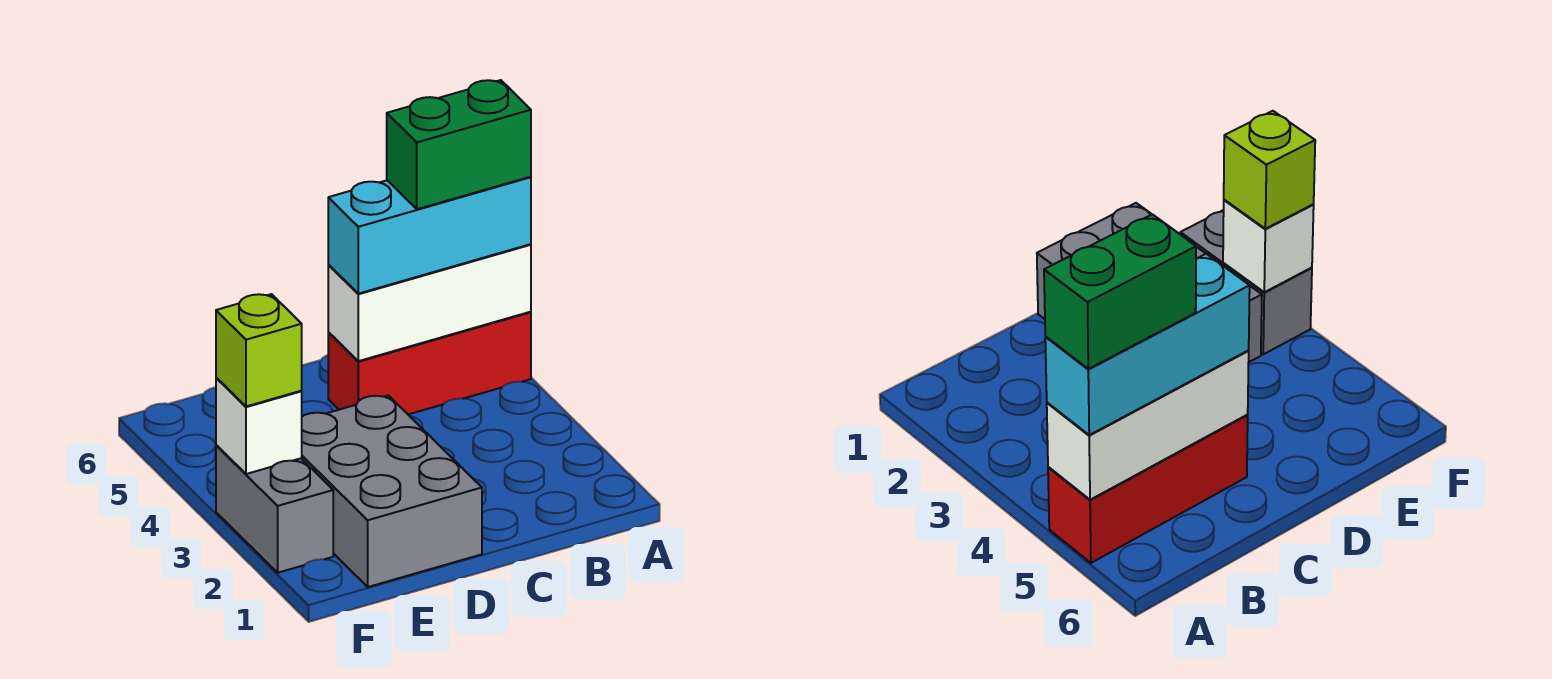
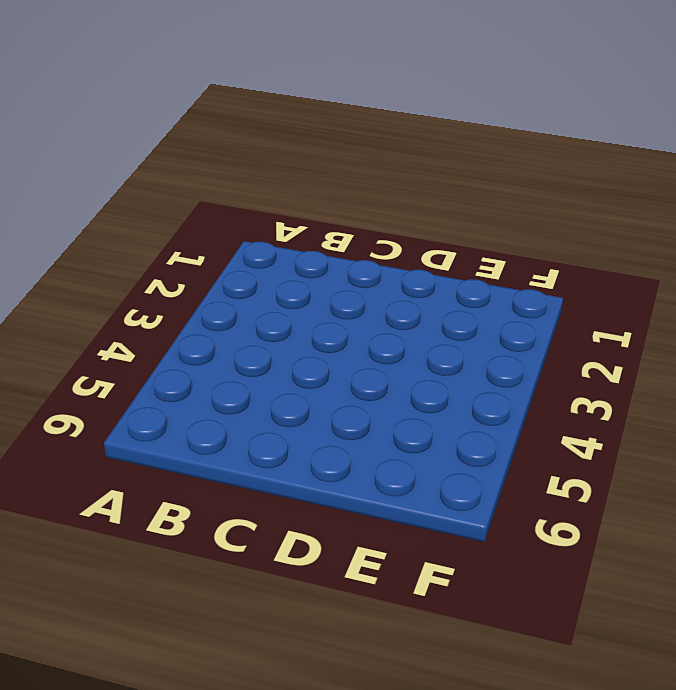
none -> red 1x3 brick [328,312,531,414]
none -> grey 2x3 brick [301,396,482,587]

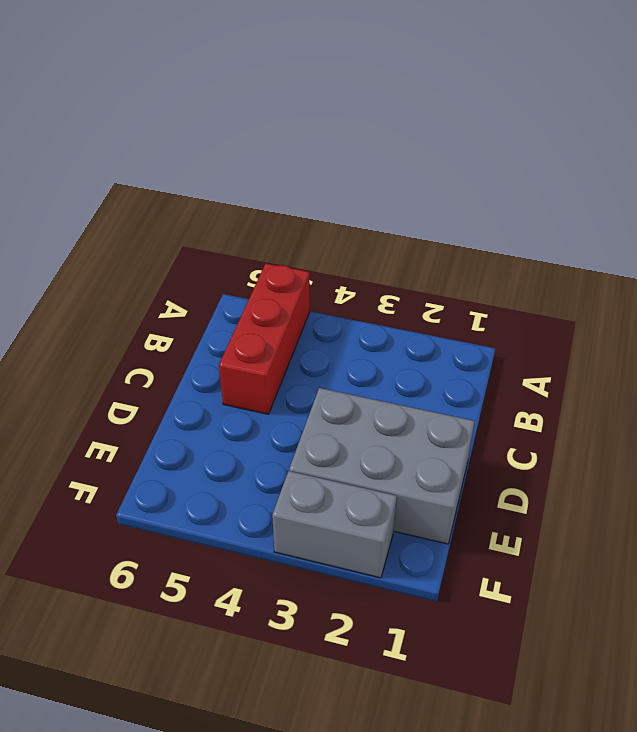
none -> white 1x3 brick [328,244,531,361]
none -> white 1x1 brick [216,378,302,474]

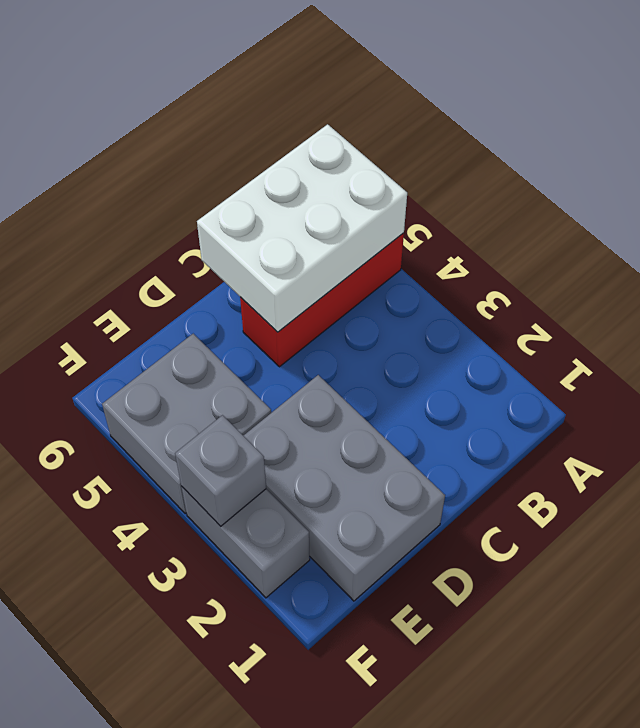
white 2x3 brick [197,124,407,332] -> white 1x3 brick [328,244,531,361]
grey 2x2 brick [102,334,271,514] -> none
grey 1x1 brick [175,415,266,526] -> white 1x1 brick [216,378,302,474]
none -> cyan 1x3 brick [328,177,531,294]
none -> lime 1x1 brick [216,294,302,406]

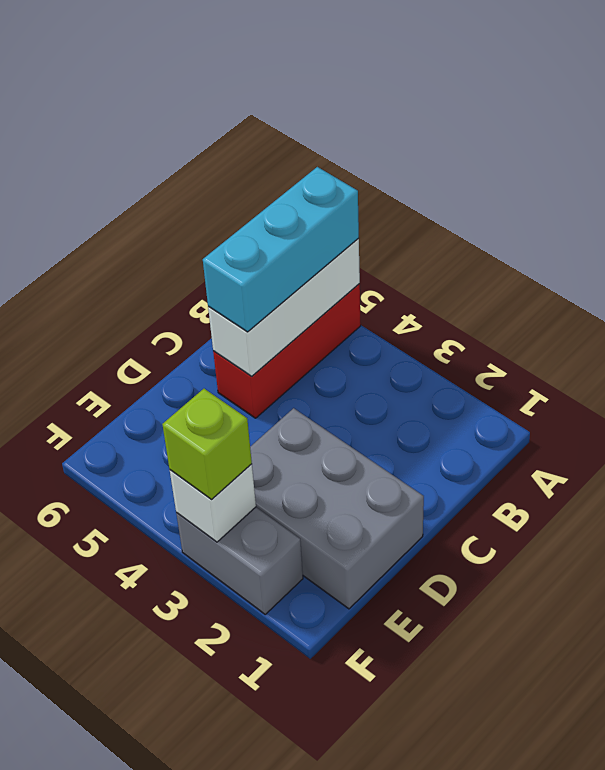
none -> green 1x2 brick [387,80,531,209]

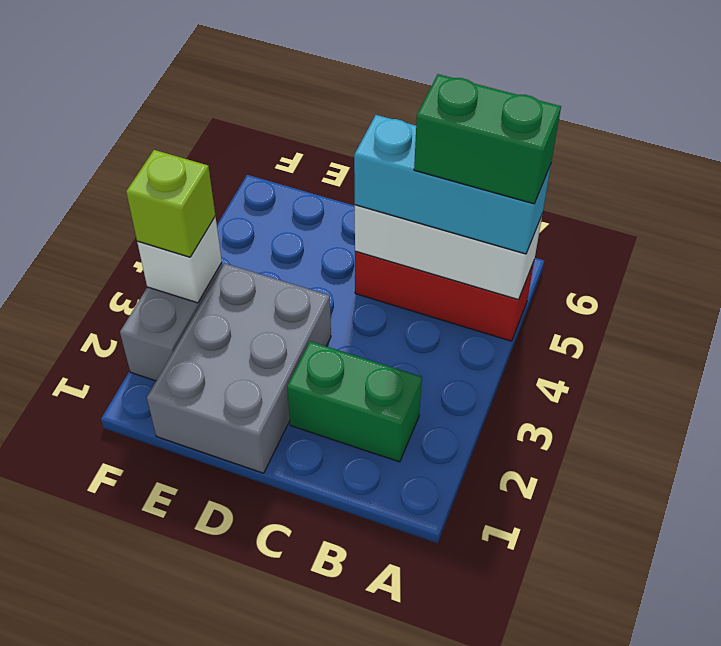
green 1x2 brick [287,341,422,462] -> none

